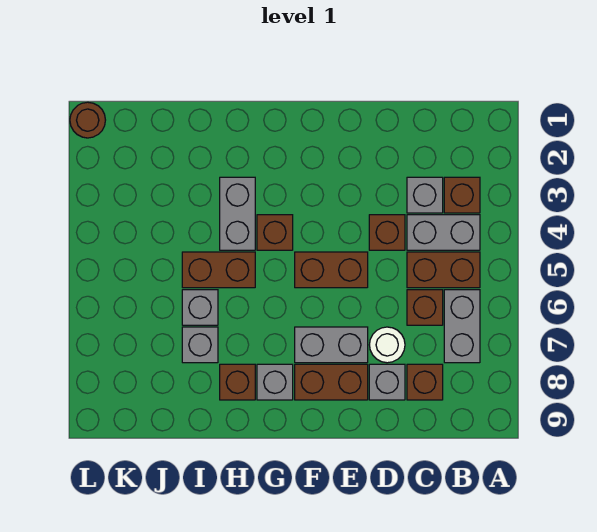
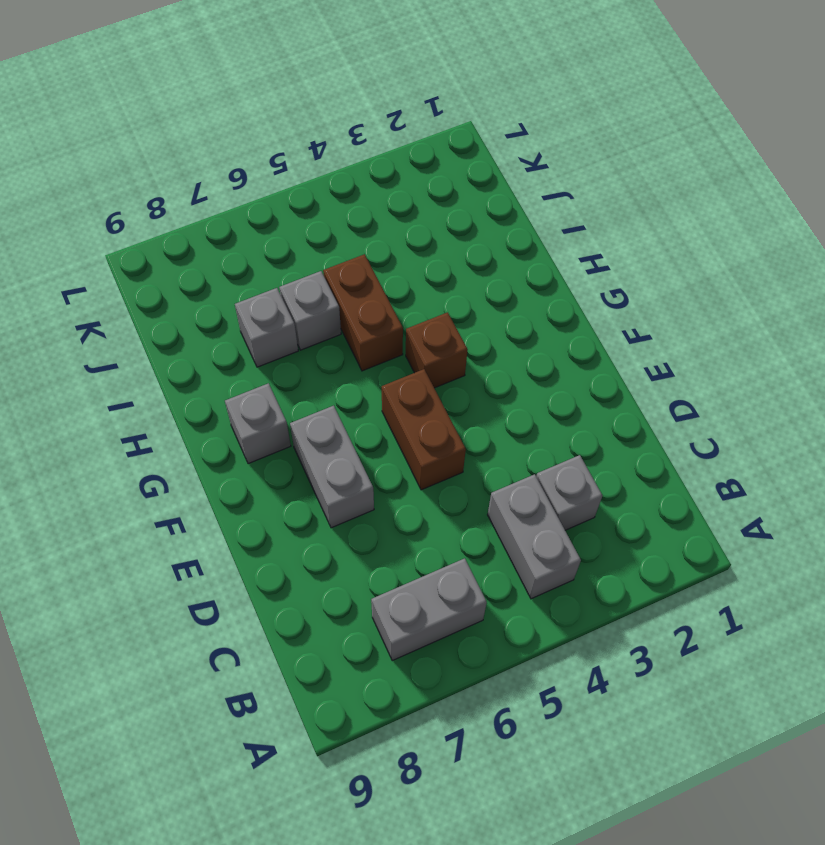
none -> brown 1x1 brick [444,177,480,213]
none -> brown 1x2 brick [407,252,480,288]
none -> brown 1x1 brick [407,290,443,325]

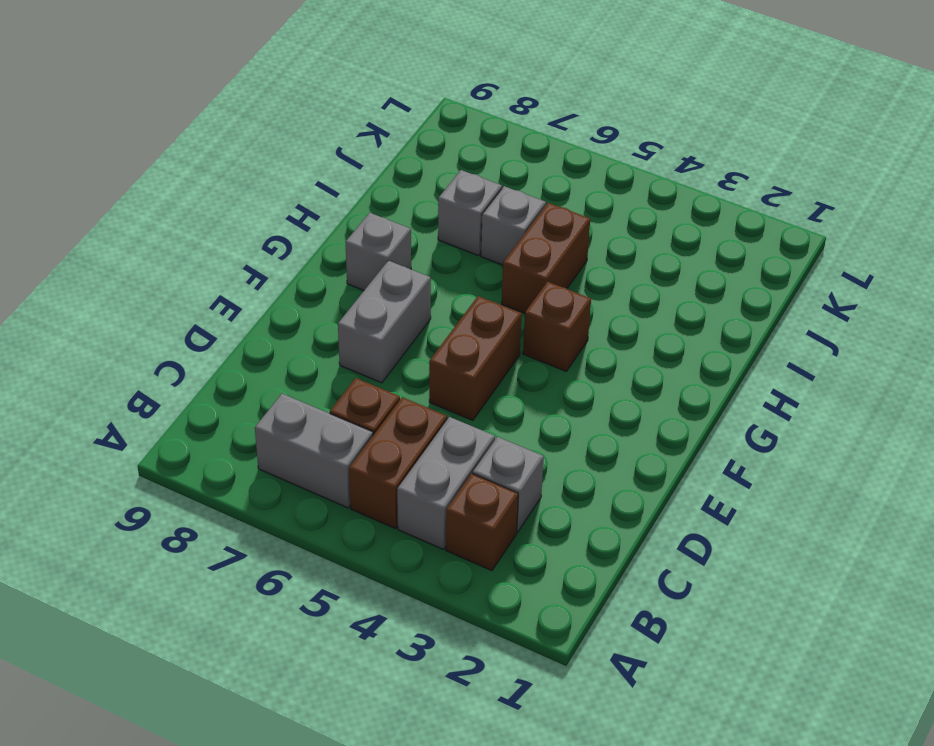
none -> brown 1x1 brick [407,364,443,400]
none -> brown 1x1 brick [369,215,405,250]
none -> white 1x1 round brick [369,327,405,363]

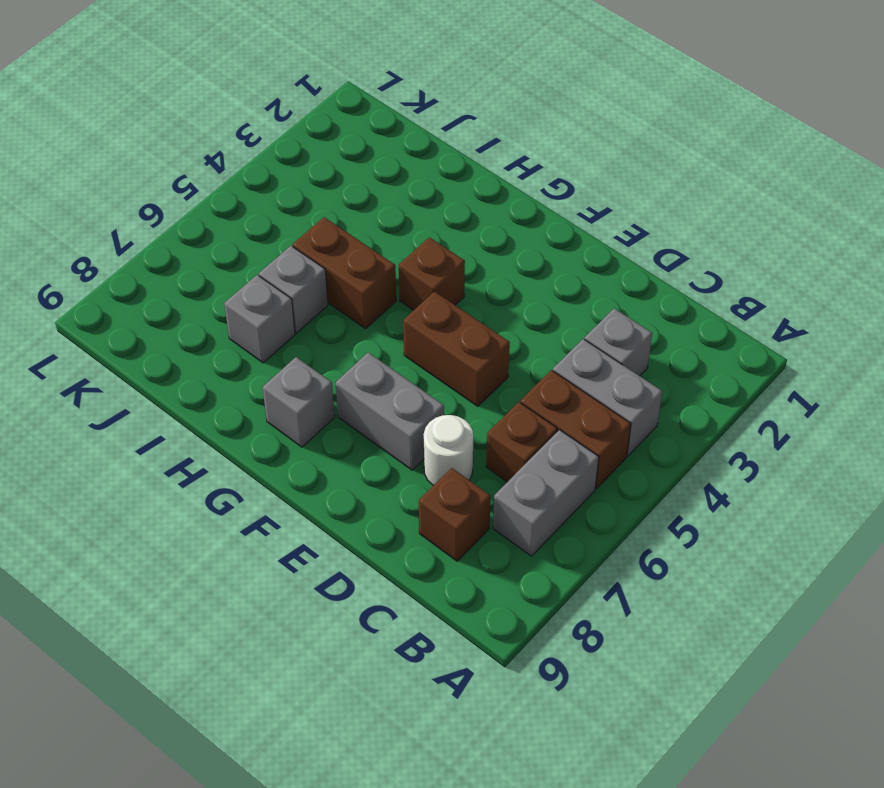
none -> brown 1x1 brick [444,177,480,213]
none -> brown 1x1 brick [369,215,405,250]
none -> grey 1x1 brick [369,364,405,400]

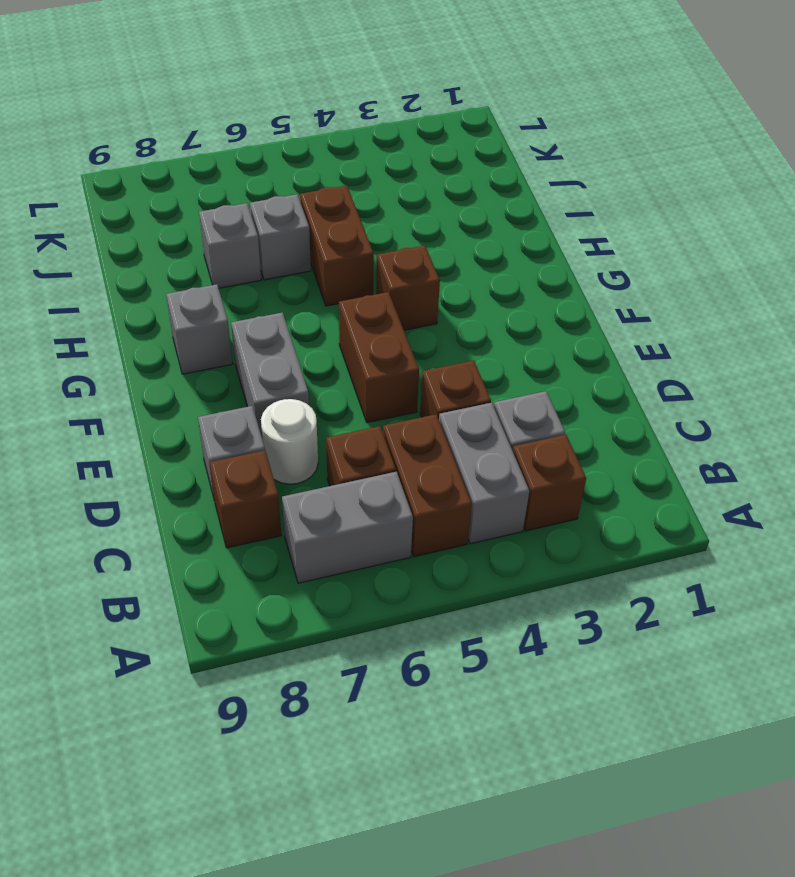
none -> brown 1x2 brick [295,364,368,400]
none -> grey 1x2 brick [220,177,255,250]
none -> brown 1x1 brick [220,364,255,400]

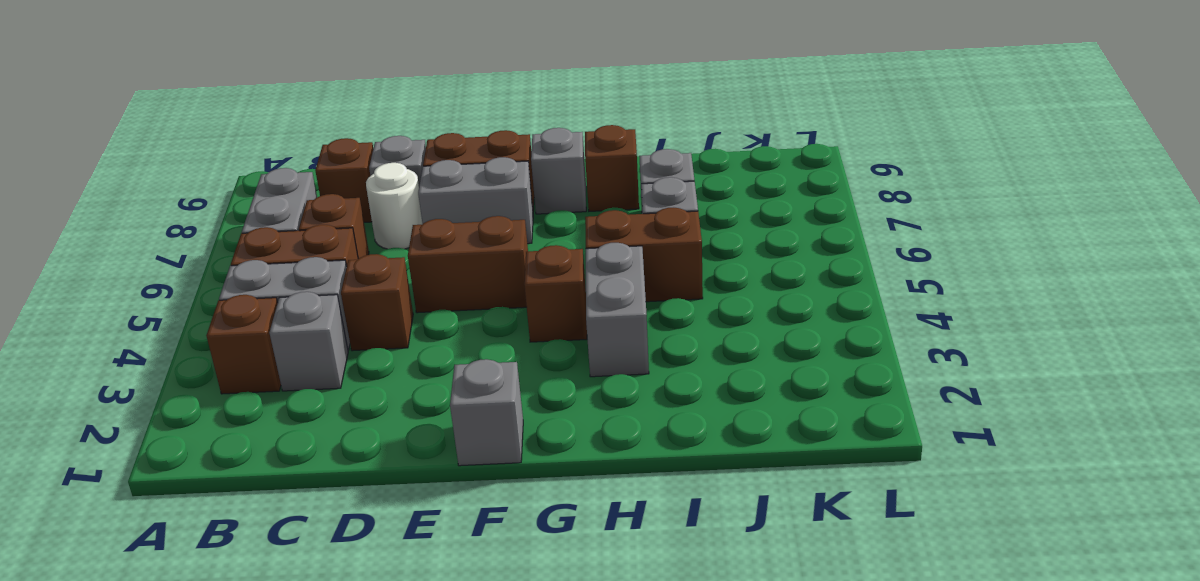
grey 1x1 brick [450,359,523,466] -> none
none -> brown 1x1 round brick [70,102,105,138]

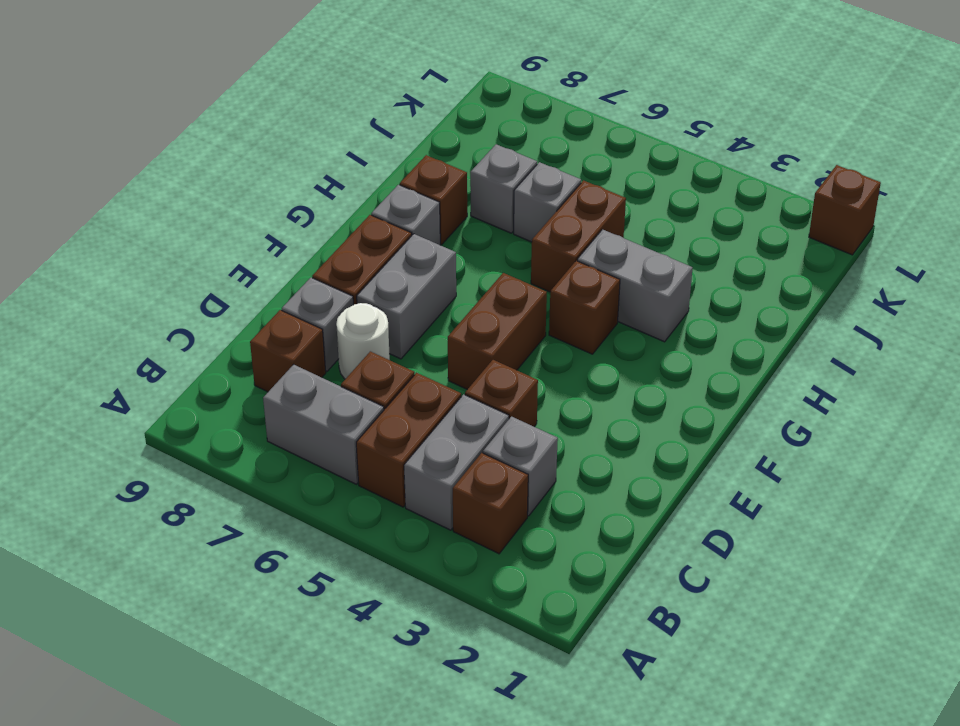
brown 1x1 brick [809,165,881,255] -> brown 1x1 round brick [70,102,105,138]

